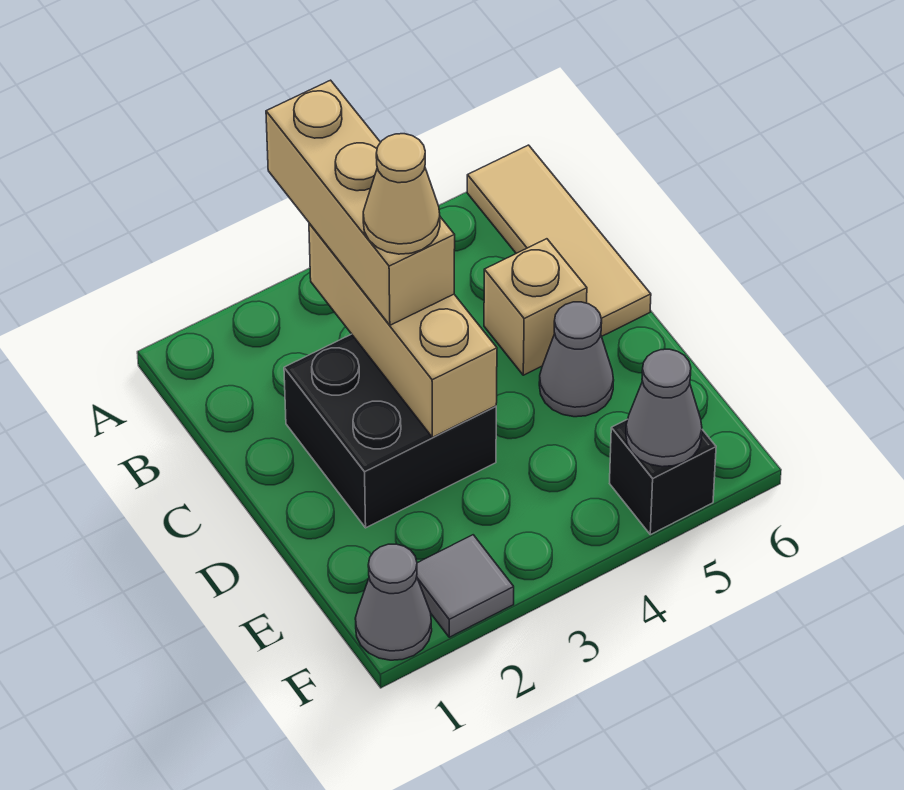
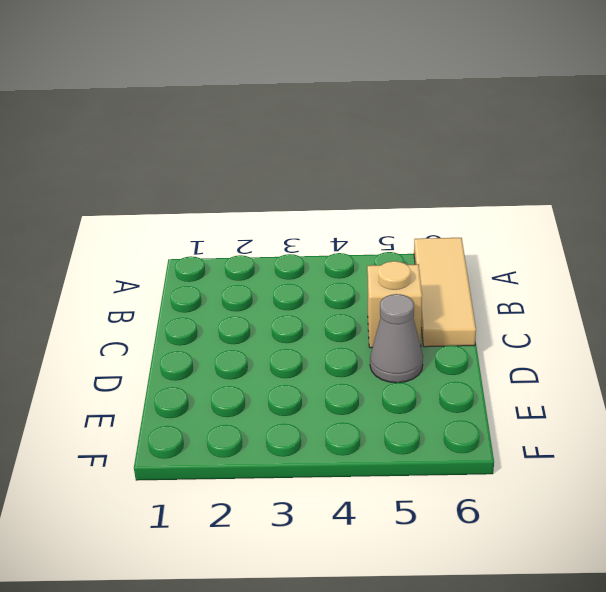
none -> black 2x2 brick [284,334,496,528]
none -> grey 1x1 cone [355,544,432,660]

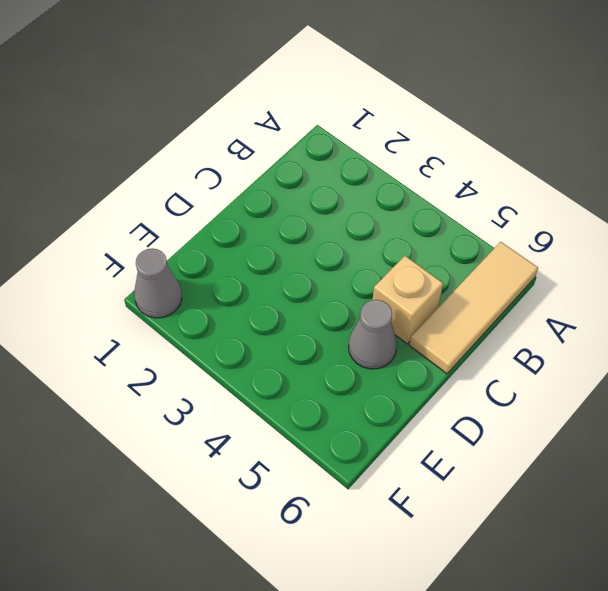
none -> black 2x2 brick [284,334,496,528]
none -> grey 1x1 tile [417,535,514,637]

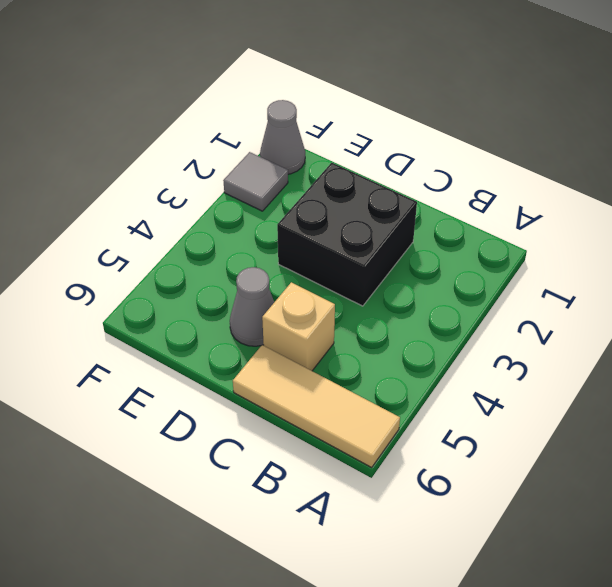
none -> black 1x1 brick [610,419,716,535]
none -> tan 1x3 brick [309,223,497,437]

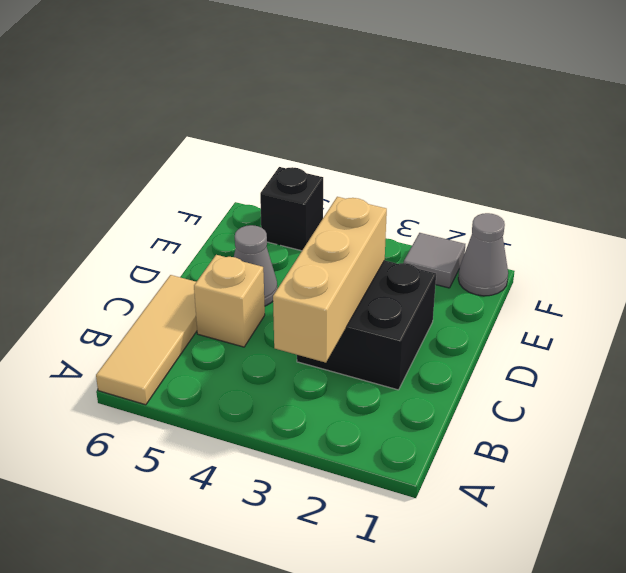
none -> grey 1x1 cone [626,349,702,467]
none -> tan 1x3 brick [266,80,455,325]

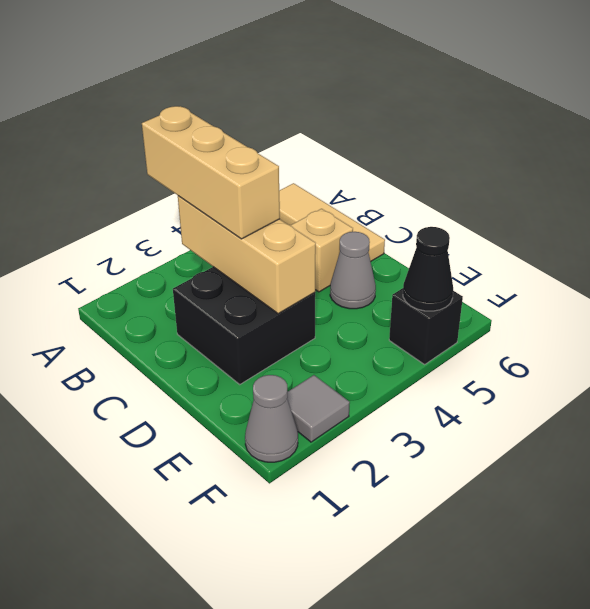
black 1x1 cone [403,227,453,311] -> grey 1x1 cone [626,349,702,467]
none -> tan 1x1 cone [363,134,440,254]

